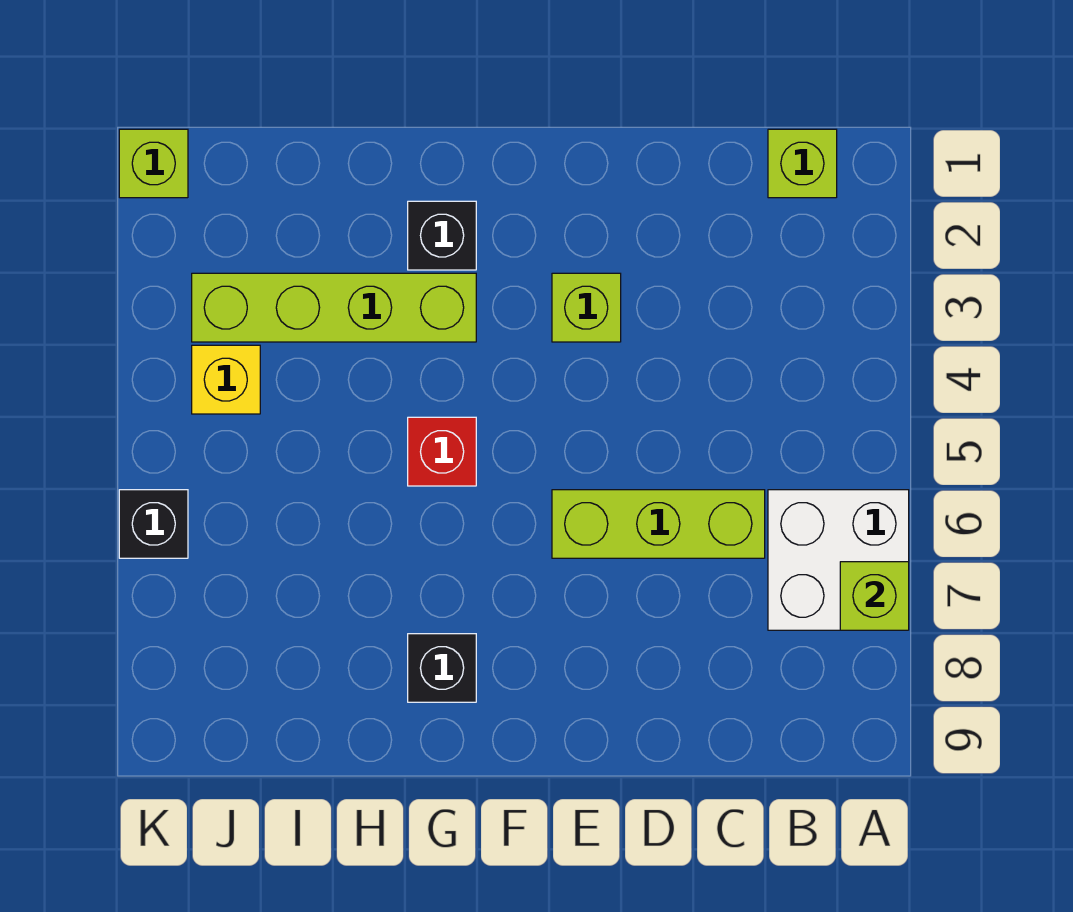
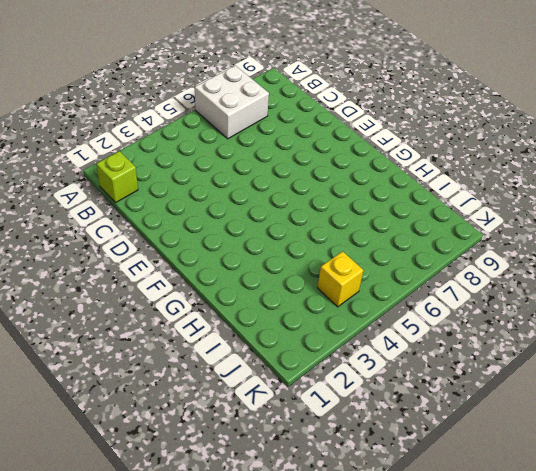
none -> lime 1x3 brick [552,490,765,558]
none -> lime 1x1 brick [552,273,621,342]
none -> black 1x1 brick [408,201,476,270]

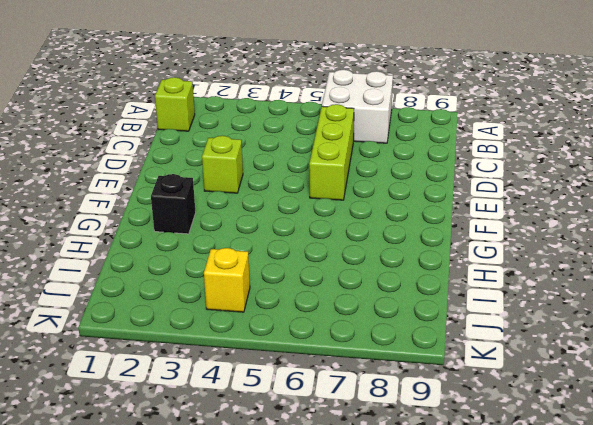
none -> lime 1x4 brick [192,273,476,342]
none -> red 1x1 brick [408,417,476,486]
none -> black 1x1 brick [408,634,476,702]

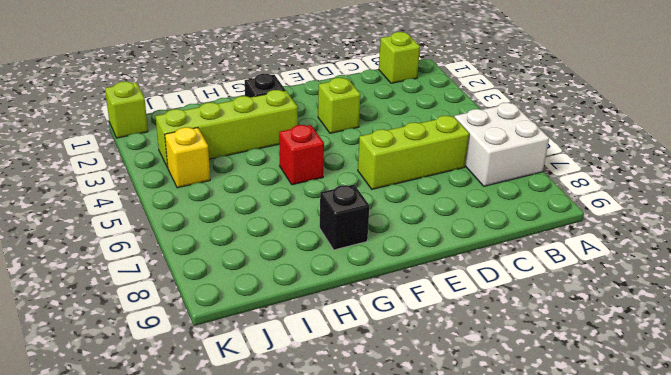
none -> black 1x1 brick [119,490,188,558]
none -> lime 1x1 brick [840,562,909,630]

